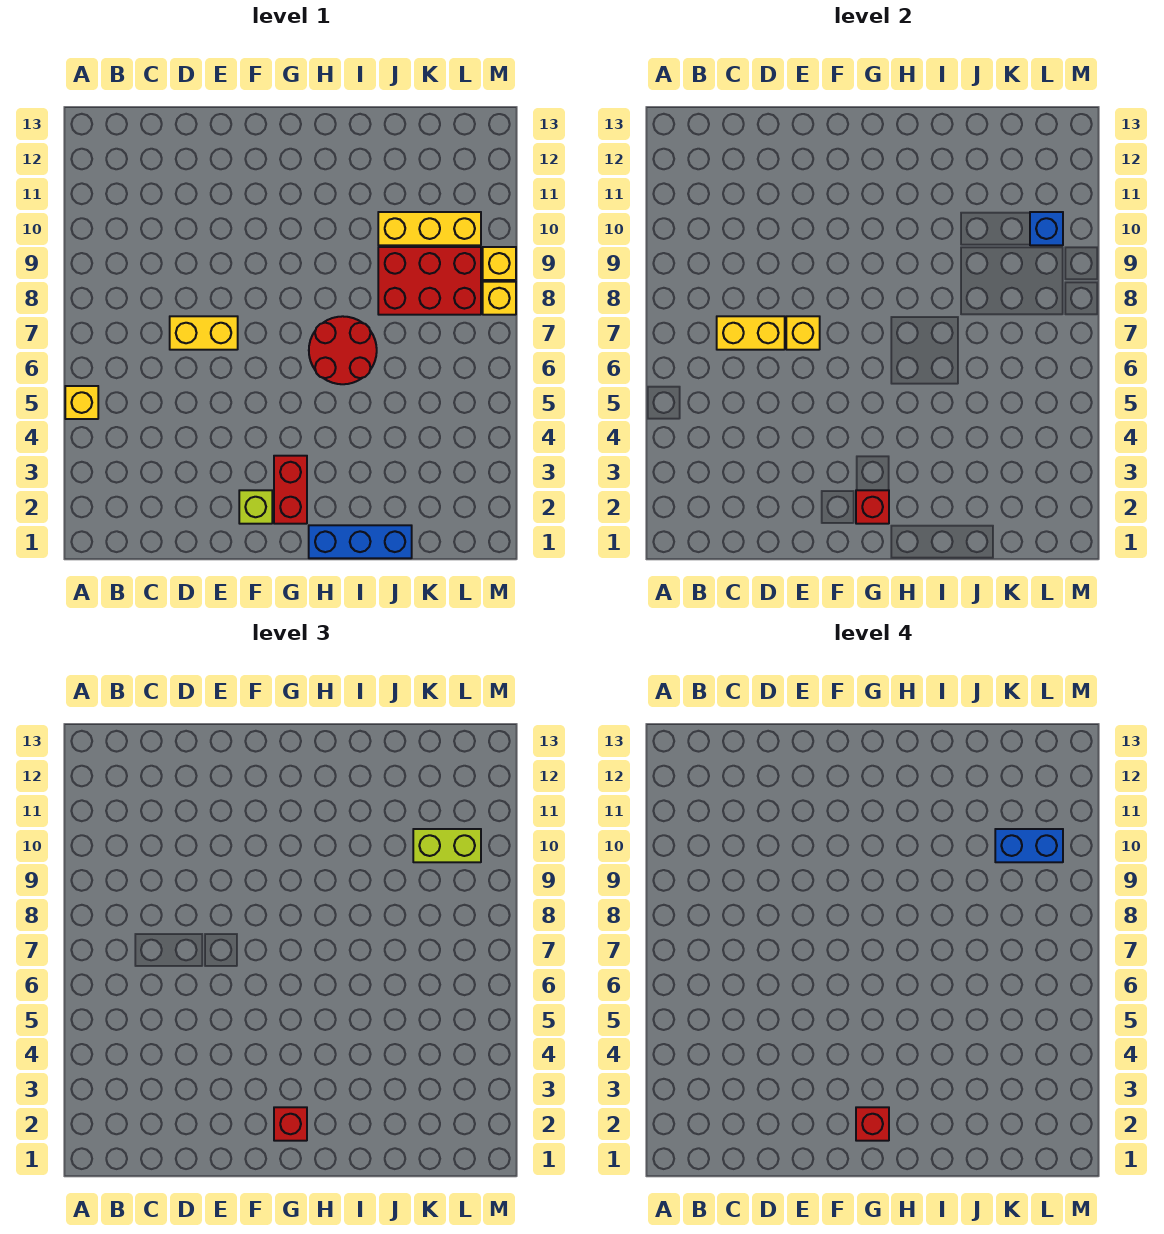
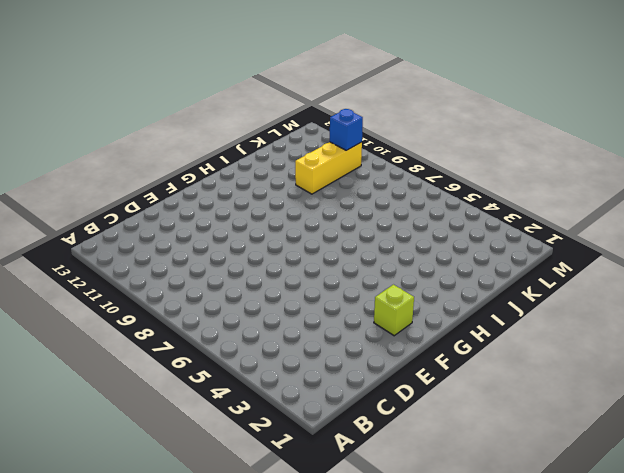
none -> yellow 1x1 brick [65,386,98,419]
none -> yellow 1x2 brick [170,316,238,350]
none -> red 1x2 brick [274,456,307,524]

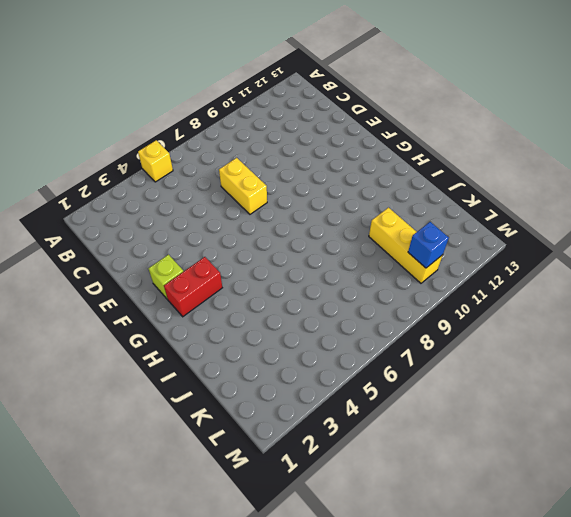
none -> blue 1x3 brick [309,525,412,558]
none -> red 2x2 round brick [309,316,377,384]
none -> red 2x3 brick [378,247,481,315]

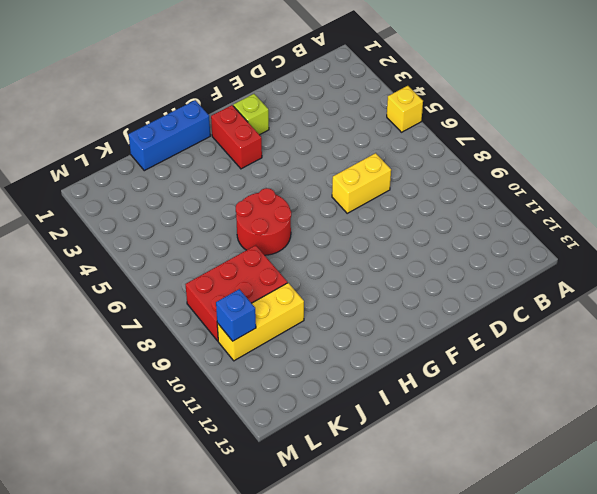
none -> yellow 1x1 brick [483,282,516,315]
none -> yellow 1x1 brick [483,247,516,280]
none -> yellow 1x2 brick [717,316,785,350]

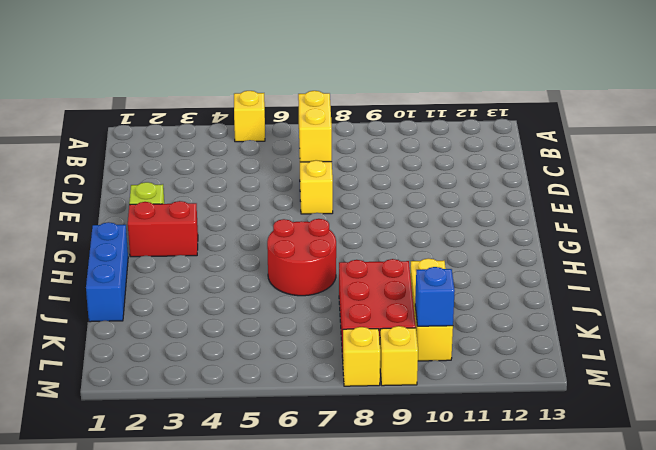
none -> yellow 1x1 brick [786,316,820,350]
none -> red 1x1 brick [856,490,889,524]
none -> red 1x1 brick [274,1107,307,1141]

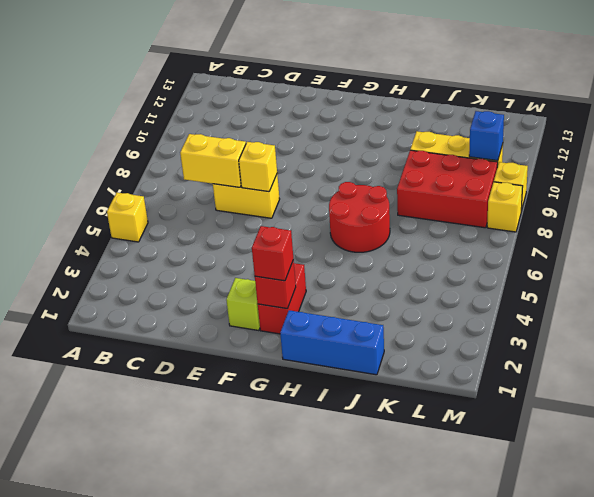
none -> lime 1x2 brick [413,829,481,862]
none -> red 1x1 brick [856,1107,889,1141]
none -> blue 1x2 brick [995,829,1063,862]

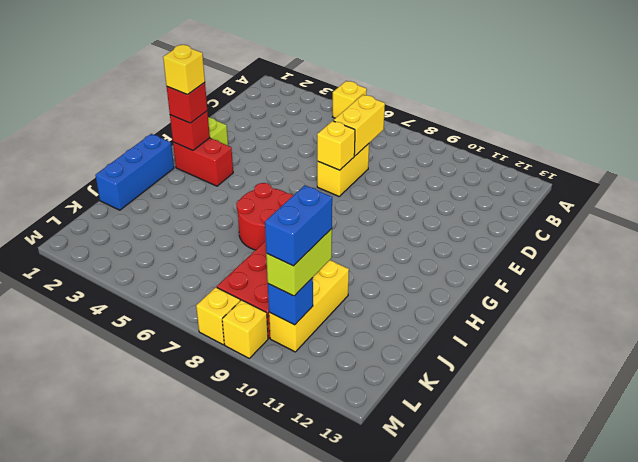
yellow 1x1 brick [163,45,205,95] -> red 1x1 brick [856,1107,889,1141]

